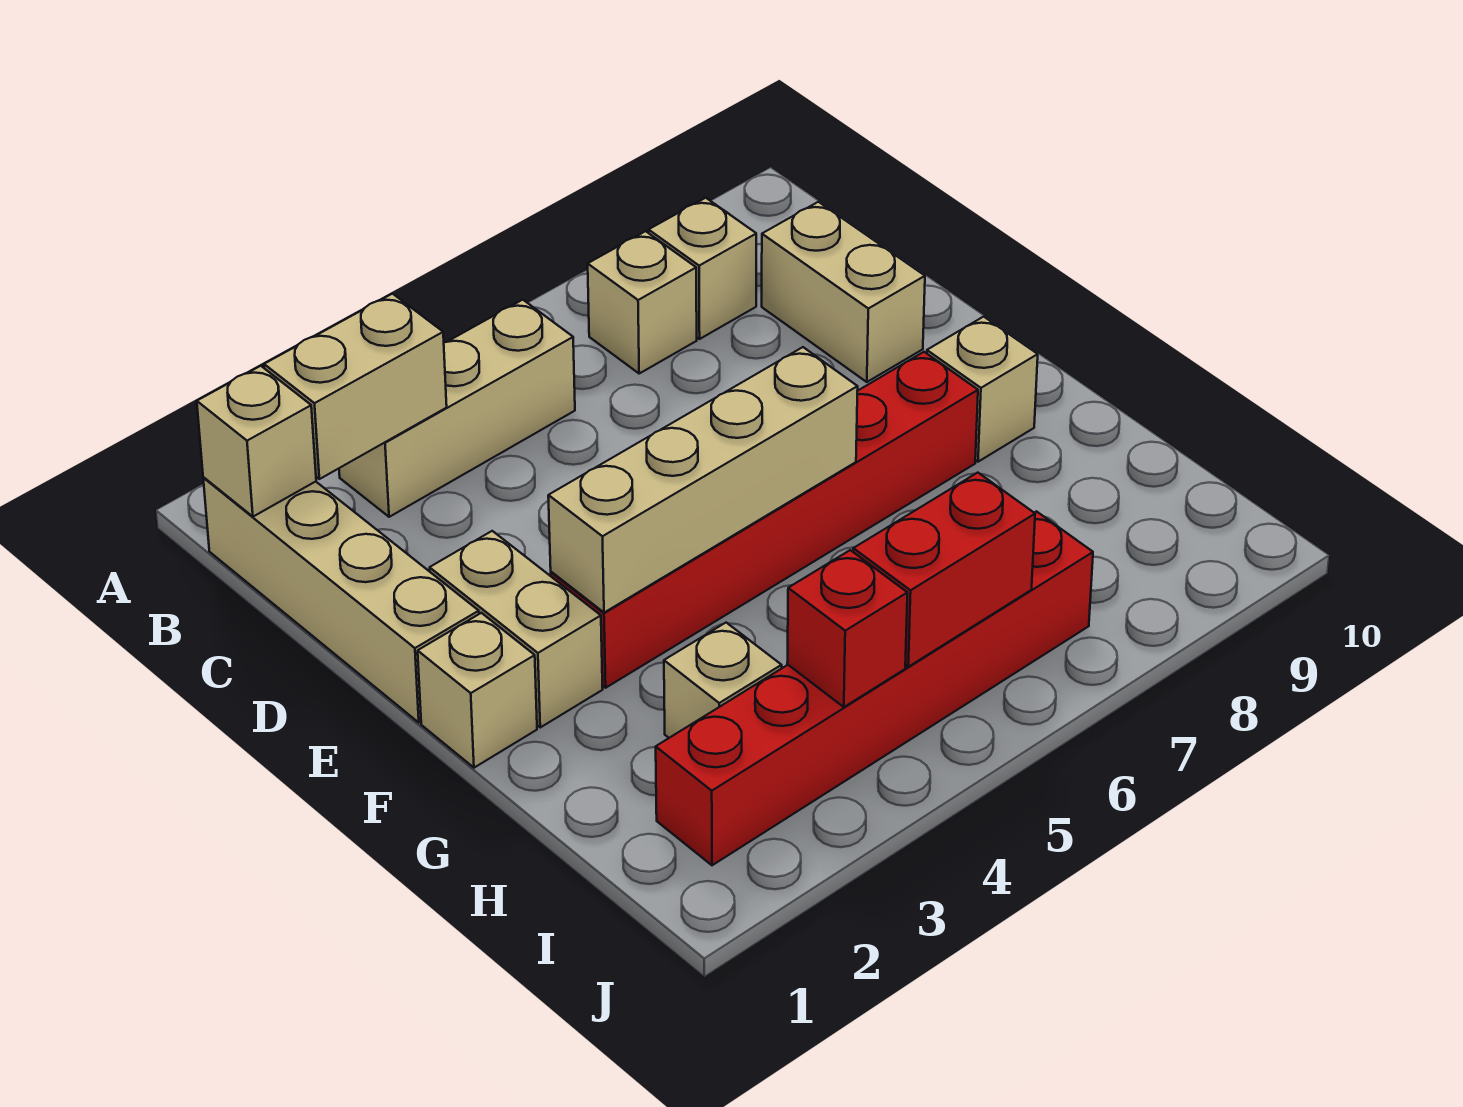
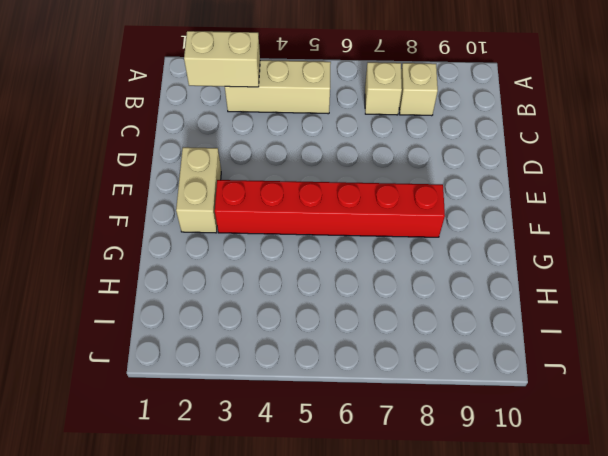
none -> tan 1x4 brick [203,478,479,722]
none -> tan 1x2 brick [762,202,925,382]
none -> tan 1x1 brick [418,613,537,768]

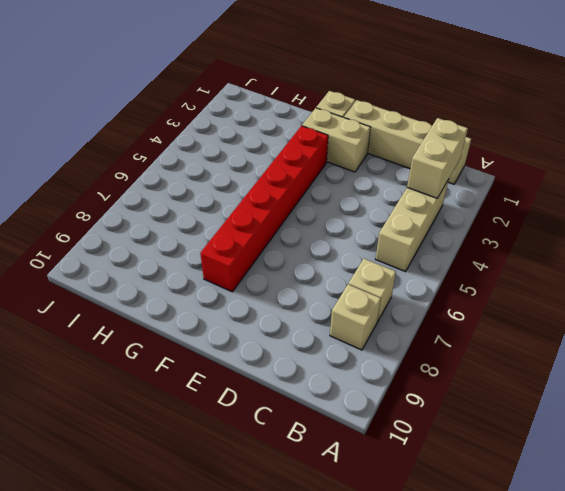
none -> tan 1x2 brick [762,202,925,382]
none -> tan 1x1 brick [927,317,1038,462]
none -> tan 1x1 brick [664,623,782,738]

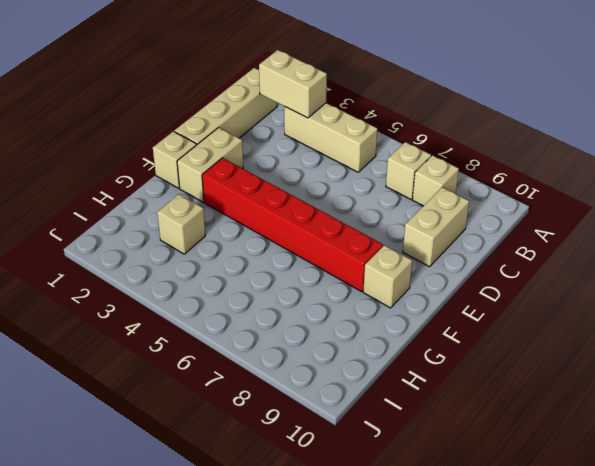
none -> red 1x6 brick [656,511,1093,865]
none -> tan 1x1 brick [197,366,316,517]
none -> tan 1x4 brick [548,347,858,613]

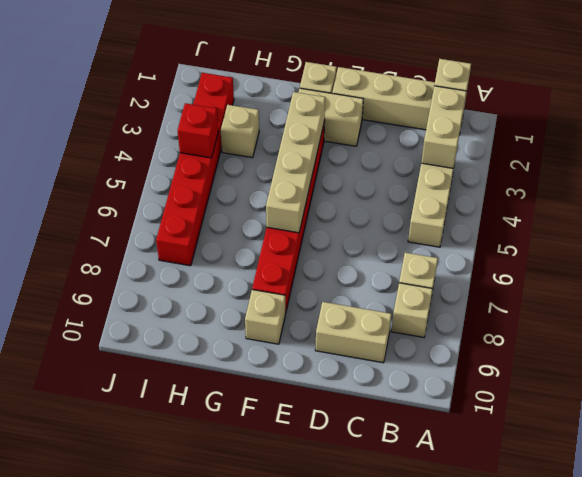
none -> red 1x2 brick [853,473,1035,667]

